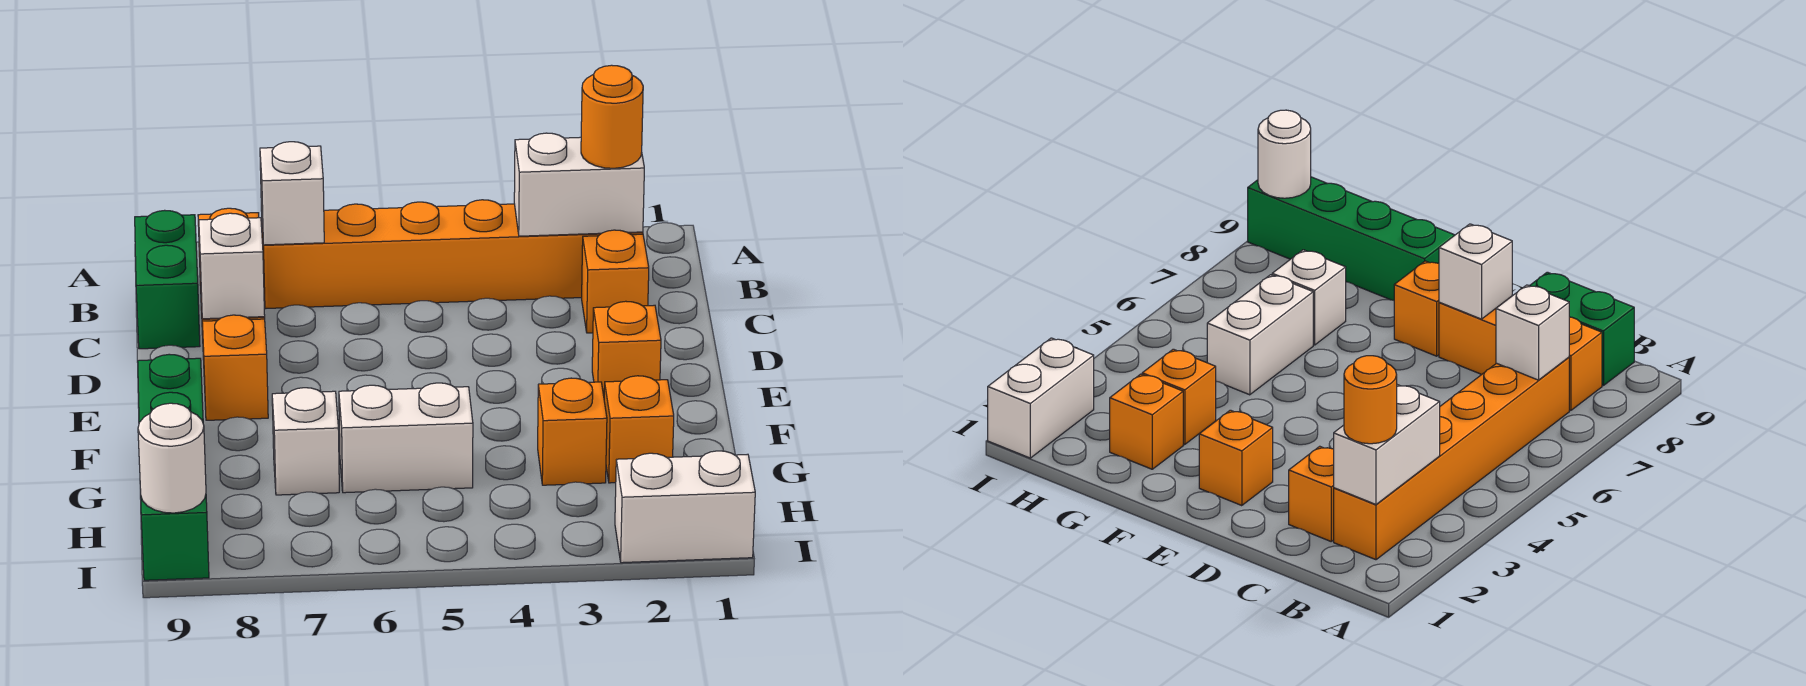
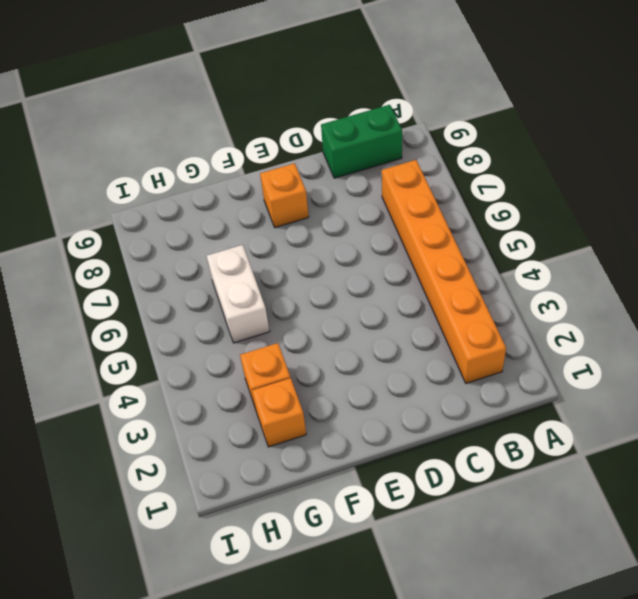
none -> orange 1x3 brick [1439,296,1602,410]
none -> orange 1x1 brick [582,230,649,333]
none -> orange 1x1 brick [592,301,661,396]

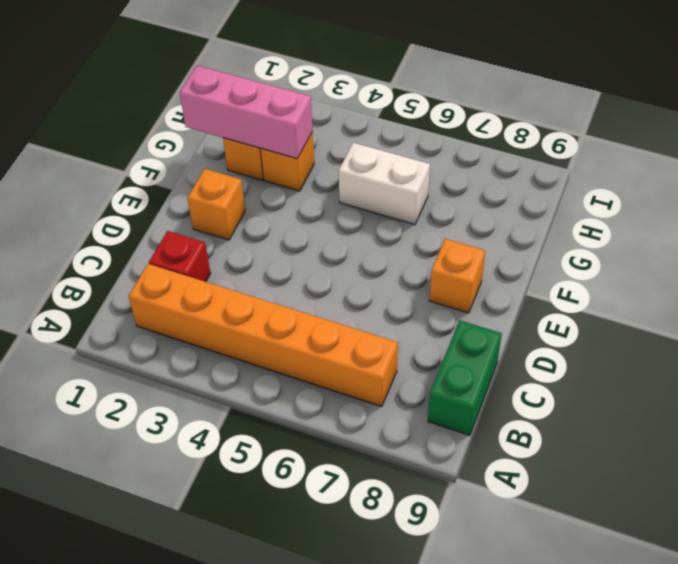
red 1x1 brick [149,231,211,282] -> orange 1x1 brick [582,230,649,333]
pink 1x3 brick [180,66,313,159] -> none
none -> orange 1x3 brick [1439,296,1602,410]
none -> green 1x4 brick [138,354,209,580]
none -> white 1x1 brick [272,388,339,495]

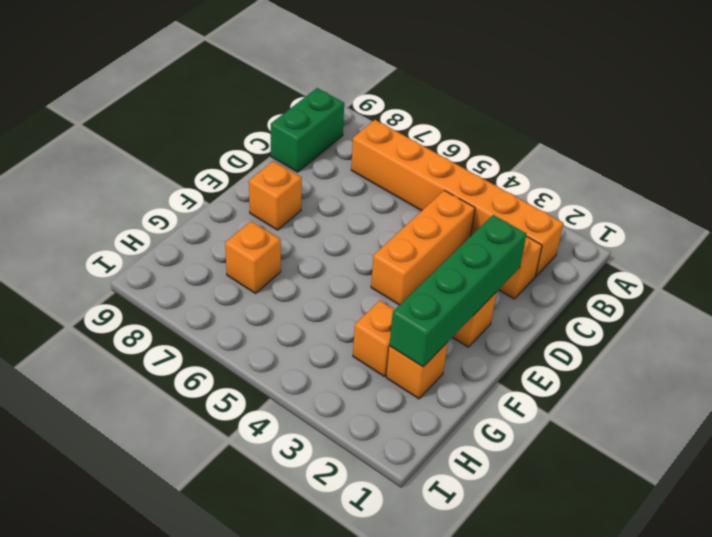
orange 1x3 brick [371,190,475,305] -> orange 1x3 brick moved to [1439,296,1602,410]
green 1x4 brick [389,215,527,367] -> green 1x4 brick moved to [138,354,209,580]
orange 1x1 brick [225,221,281,293] -> white 1x1 brick [272,388,339,495]
none -> white 1x2 brick [339,383,473,493]
none -> white 1x2 brick [615,451,755,563]
none -> white 1x2 brick [514,133,644,236]

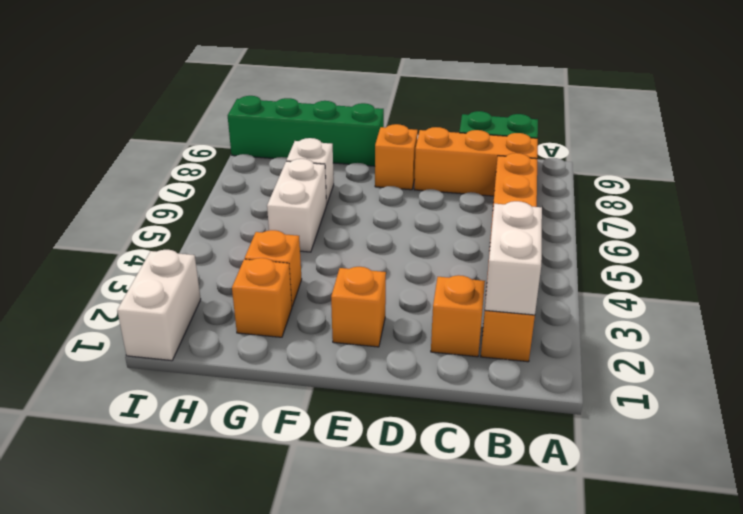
none -> white 1x1 brick [260,142,324,245]
none -> white 1x1 brick [199,213,265,319]
none -> white 1x1 round brick [138,403,206,513]

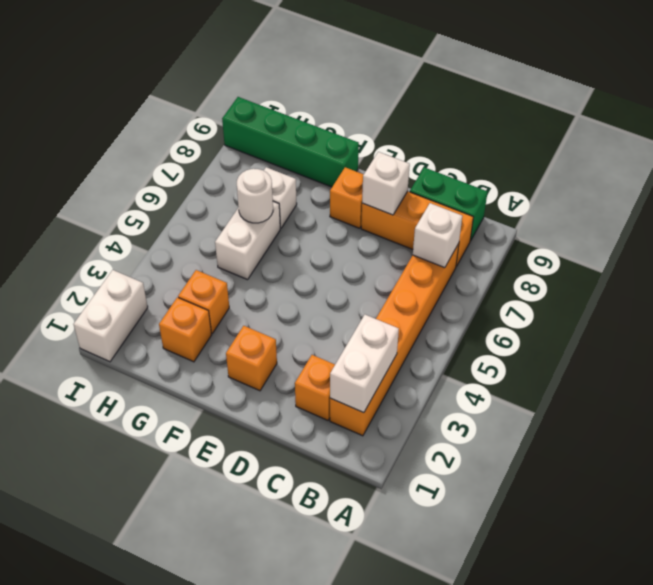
white 1x1 round brick [237,169,273,223] -> white 1x1 round brick moved to [138,403,206,513]
none -> orange 1x1 round brick [581,65,643,168]

